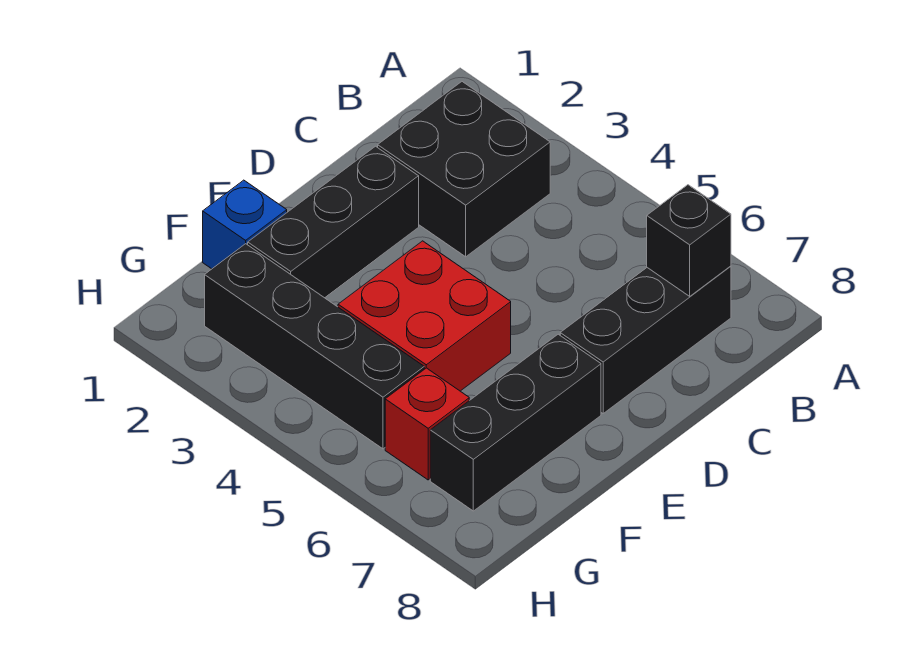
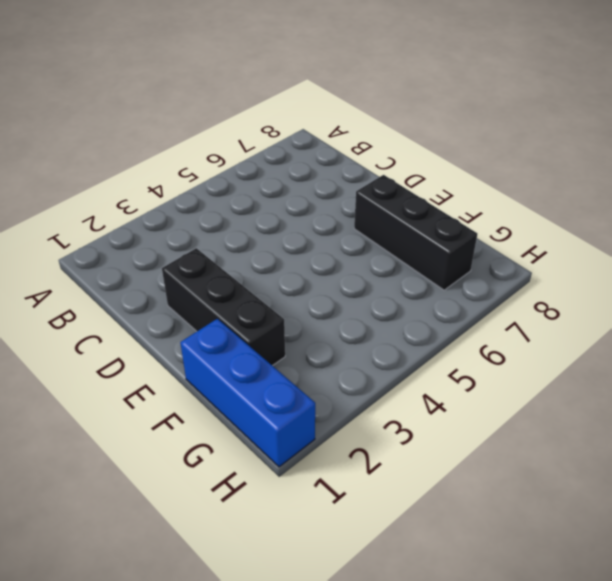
blue 1x3 brick [180,319,315,467] -> blue 1x1 brick [203,180,287,269]
none -> black 2x2 brick [378,82,550,257]
none -> black 1x3 brick [560,266,731,413]

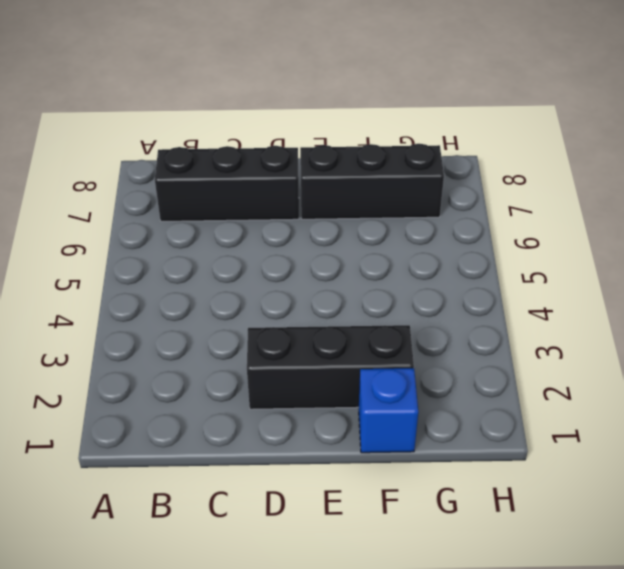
none -> black 2x2 brick [378,82,550,257]
none -> red 2x2 brick [338,241,511,391]

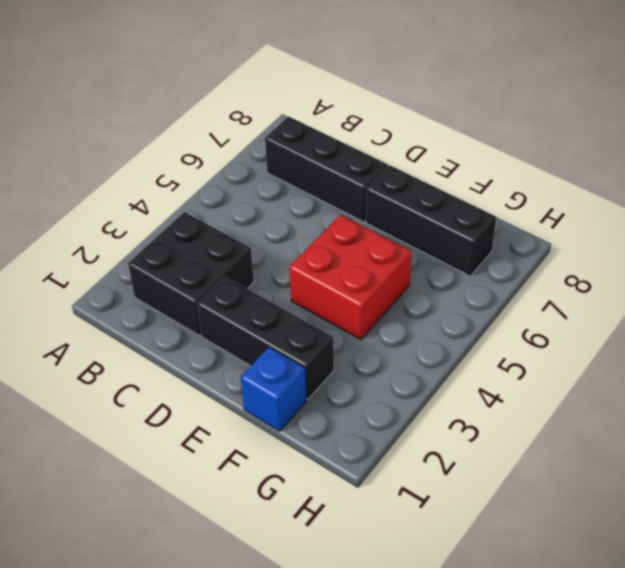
none -> black 1x4 brick [205,244,424,449]
none -> red 1x1 brick [385,368,469,480]

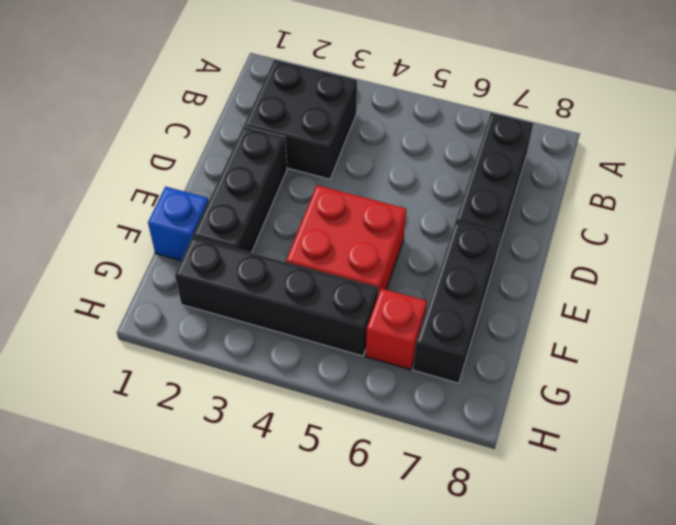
none -> black 1x1 brick [647,185,731,296]

